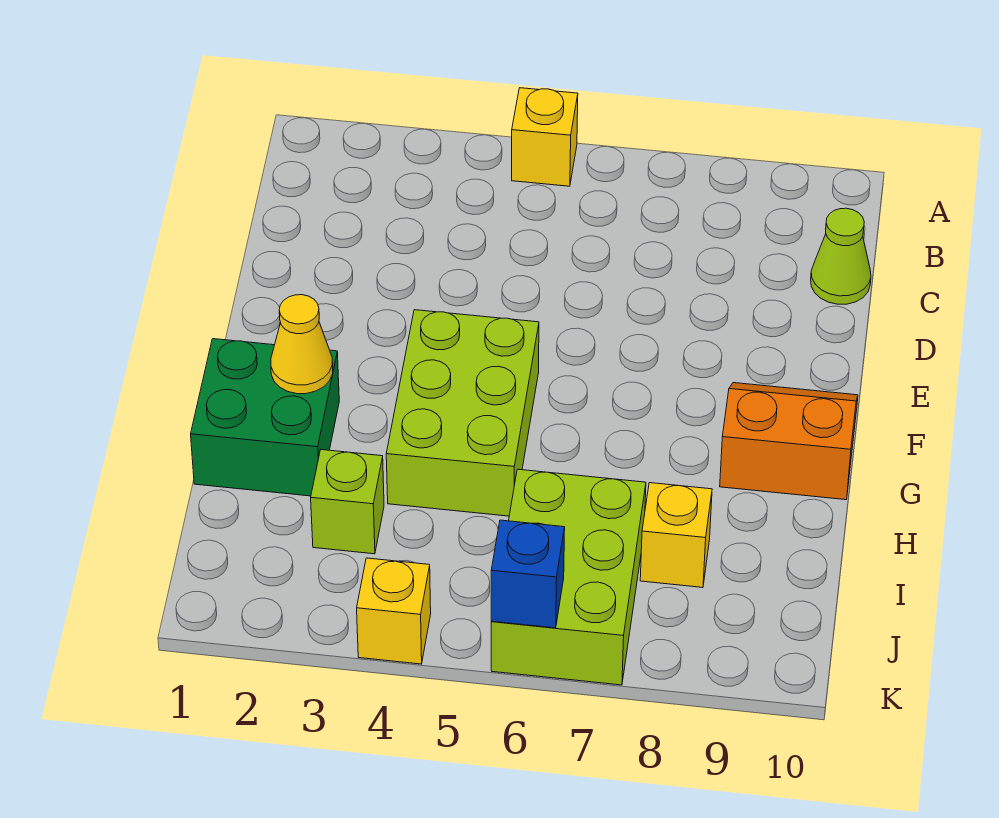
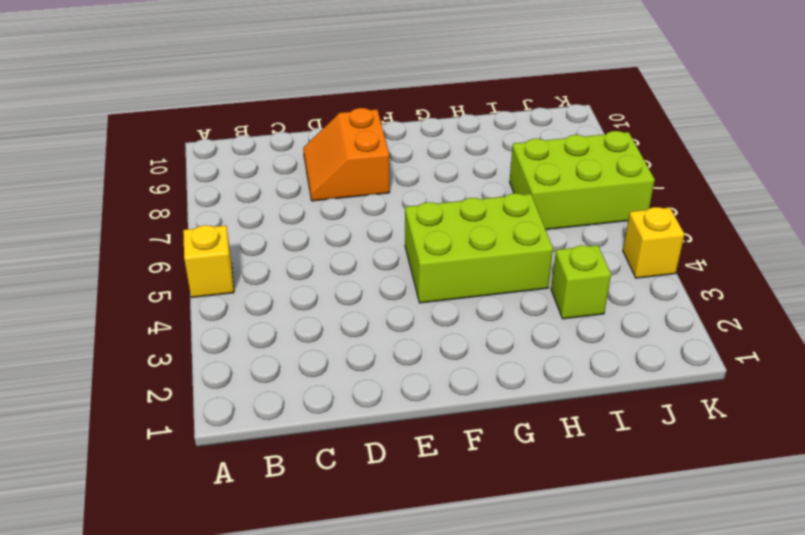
orange 2x2 slope [303,108,390,201] -> orange 2x2 slope moved to [720,383,858,500]
none -> lime 1x1 cone [811,208,871,304]
none -> green 2x2 brick [191,339,339,496]

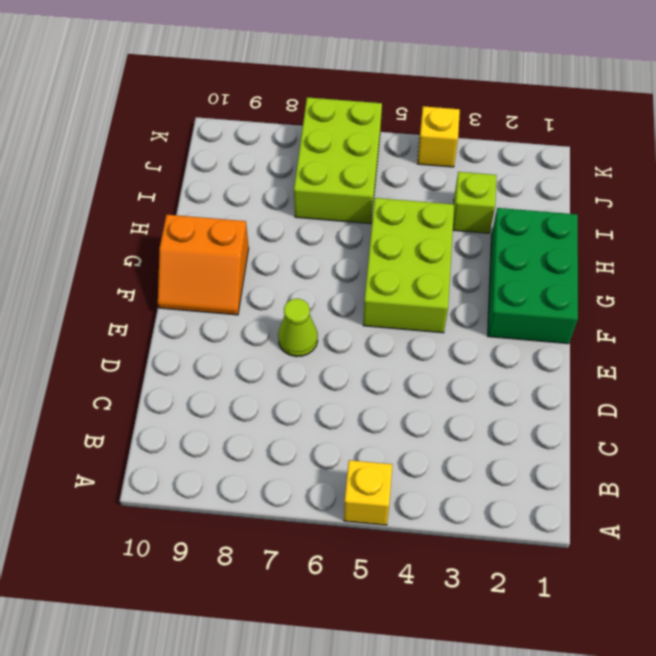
lime 1x1 cone [278,299,318,357] -> lime 1x1 cone moved to [811,208,871,304]
green 2x3 brick [488,208,578,344] -> green 2x2 brick [191,339,339,496]
none -> yellow 1x1 brick [640,483,712,587]
none -> yellow 1x1 cone [271,295,333,394]

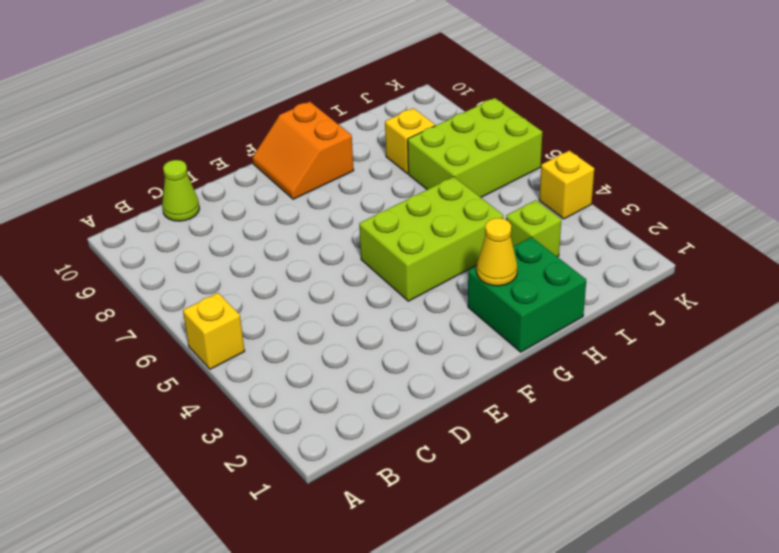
none -> blue 1x1 brick [491,520,565,628]

